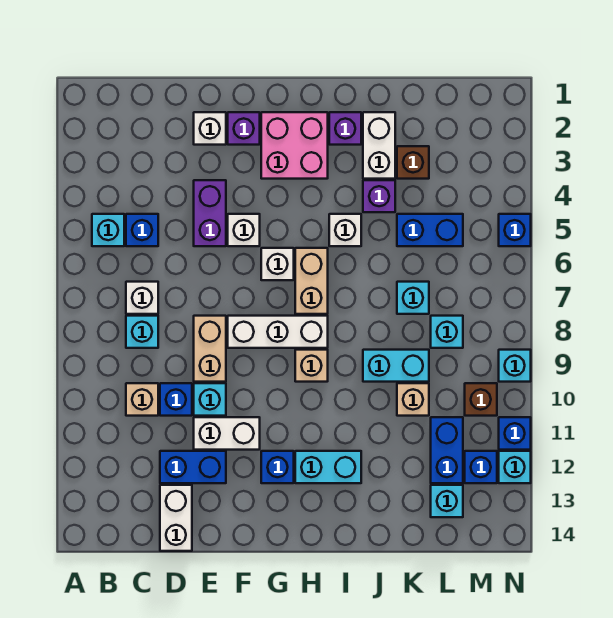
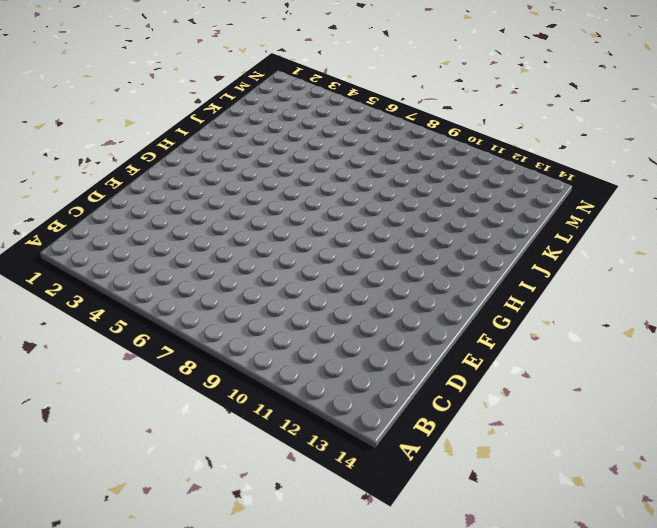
none -> cyan 1x1 brick [92,214,124,246]
none -> blue 1x1 brick [126,214,158,246]
none -> white 1x1 brick [126,282,158,314]
none -> cyan 1x1 brick [126,316,158,348]

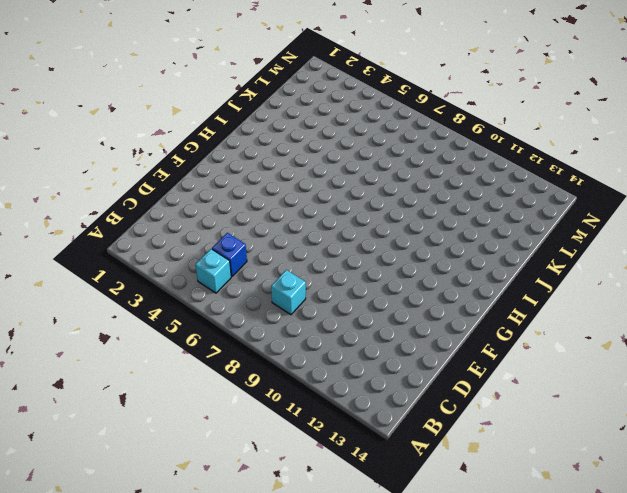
none -> white 1x1 brick [126,282,158,314]
none -> tan 1x1 brick [126,383,158,416]
none -> blue 1x1 brick [160,383,192,416]
none -> blue 1x2 brick [160,451,226,483]

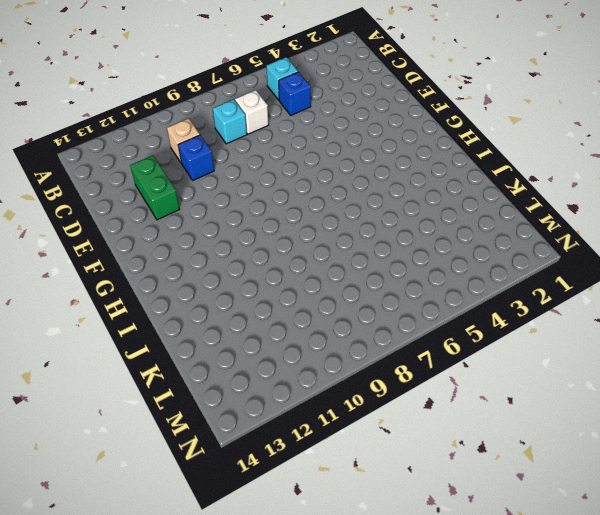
green 1x2 brick [130,155,180,220] -> blue 1x2 brick [160,451,226,483]
none -> white 1x2 brick [160,485,192,551]
none -> white 1x1 brick [194,112,226,145]
none -> purple 1x2 brick [194,180,226,246]
none -> tan 1x2 brick [194,316,226,382]

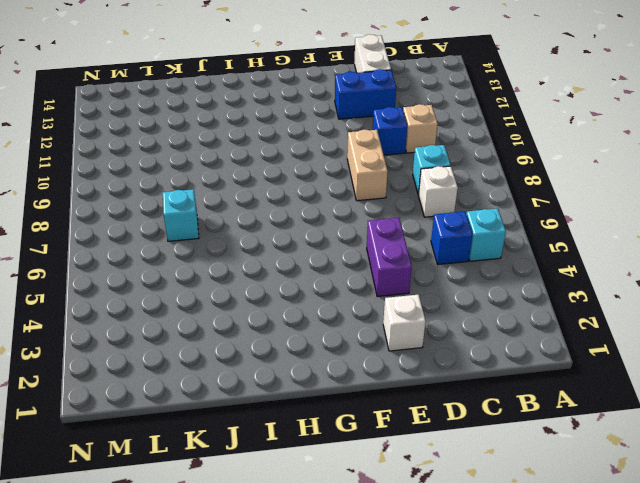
none -> cyan 1x1 brick [194,383,226,416]
none -> white 1x2 brick [194,417,260,450]
none -> purple 1x1 brick [228,112,260,145]
none -> white 1x1 brick [228,214,260,246]

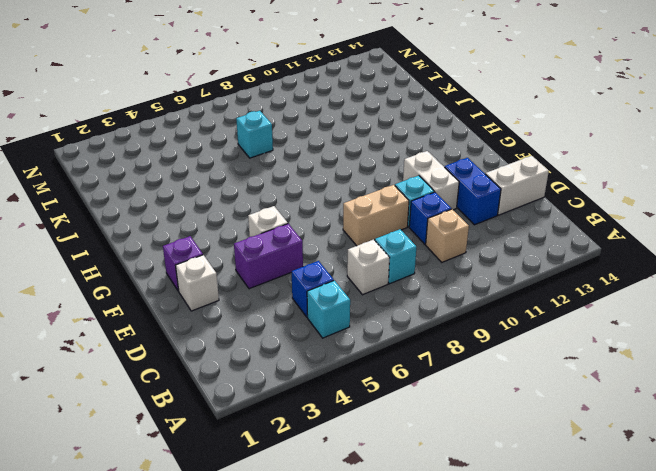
none -> white 1x3 brick [228,316,328,348]
none -> pink 2x2 brick [261,112,328,179]
none -> white 1x1 brick [261,248,294,280]
none -> blue 1x1 brick [261,451,294,483]

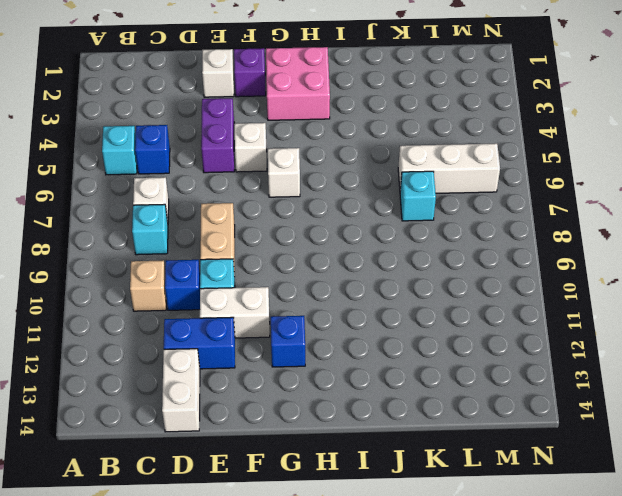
white 1x3 brick [398,143,500,193] -> white 1x3 brick moved to [228,316,328,348]
none -> tan 1x2 brick [295,248,328,314]
none -> tan 1x1 brick [295,350,328,382]
none -> cyan 1x2 brick [295,451,361,483]
none -> purple 1x1 brick [329,112,361,145]

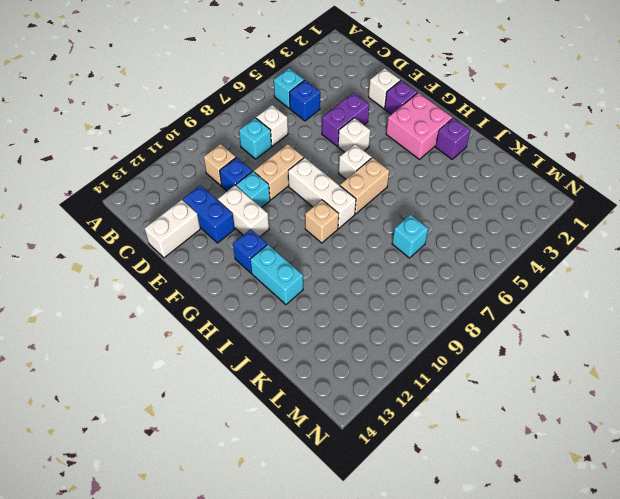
none -> white 1x1 brick [329,214,361,246]
none -> white 1x2 brick [363,112,395,179]
none -> purple 1x1 brick [363,180,395,212]
none -> cyan 1x2 brick [363,350,429,382]

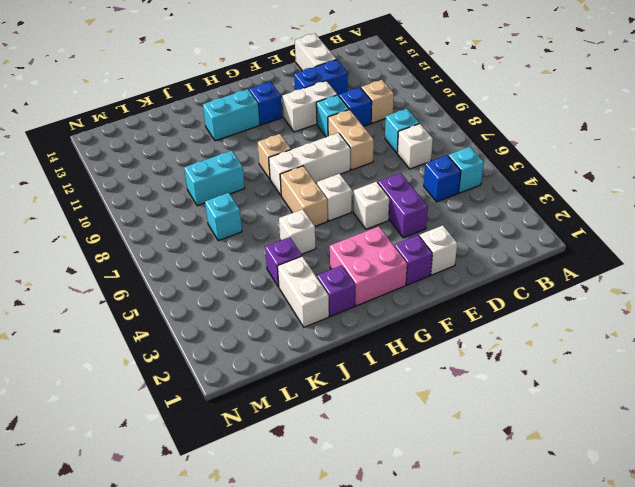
none -> brown 1x1 brick [397,146,429,179]
none -> blue 1x2 brick [397,214,463,246]
none -> tan 1x1 brick [397,383,429,416]
none -> cyan 1x1 brick [431,316,463,348]

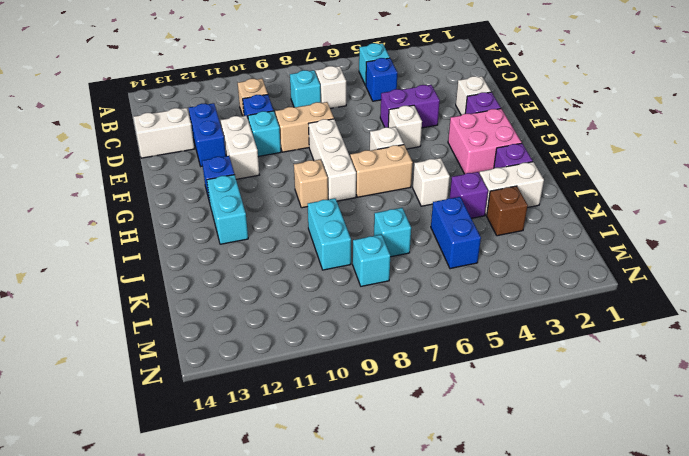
none -> tan 1x1 brick [397,383,429,416]
none -> blue 1x2 brick [431,417,463,483]
none -> cyan 1x1 brick [431,485,463,517]
none -> brown 1x1 brick [465,383,497,416]

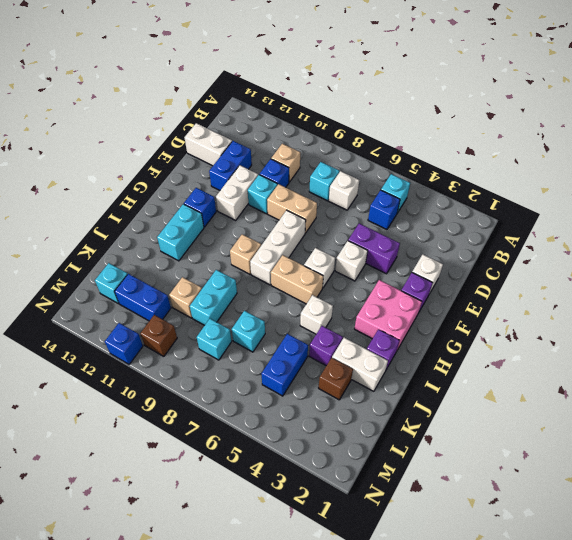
none -> blue 1x1 brick [465,451,497,483]
none -> blue 1x1 brick [499,214,531,246]
none -> cyan 1x1 brick [499,350,531,382]
none -> cyan 1x1 brick [499,451,531,483]

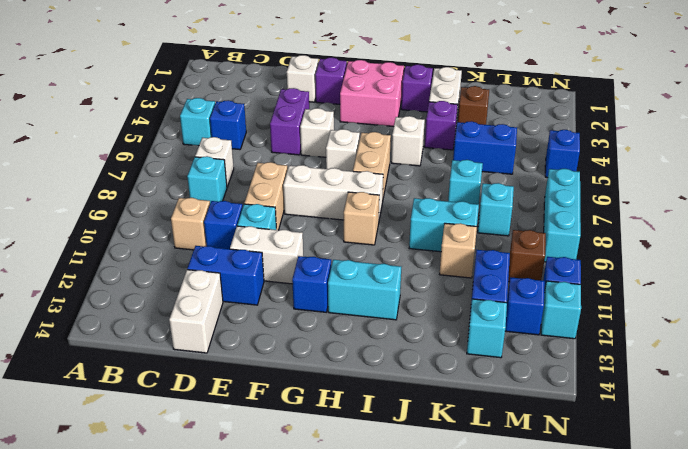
cyan 1x3 brick [544,169,581,262] -> cyan 1x1 brick [499,350,531,382]

